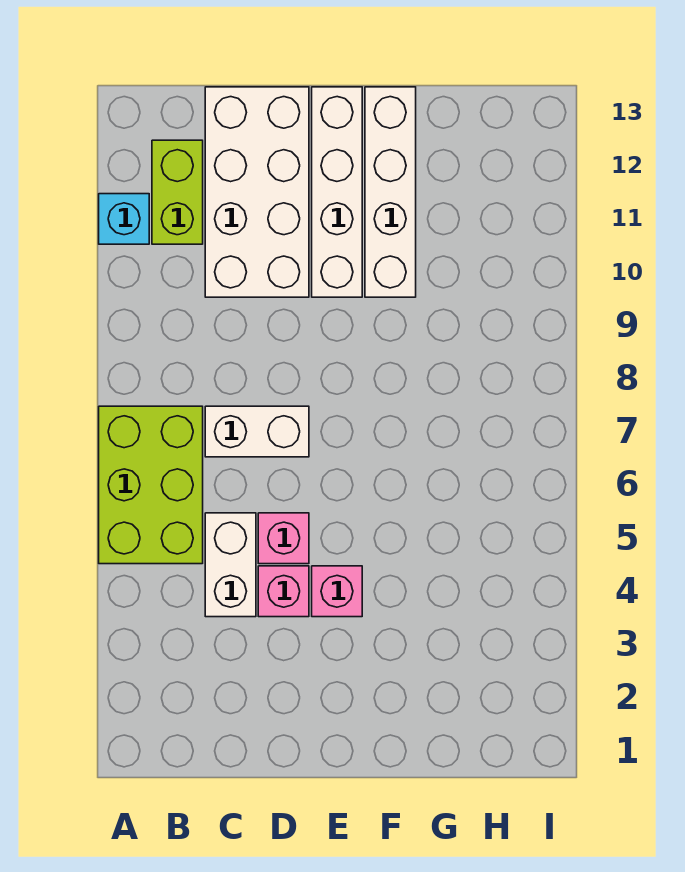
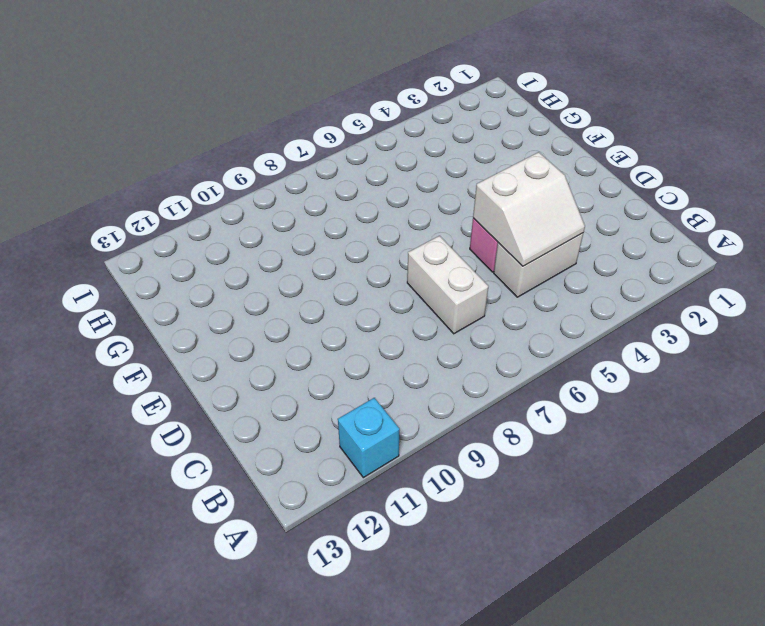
white 2x2 slope [473,152,585,266] -> none
none -> lime 2x3 brick [99,406,203,564]
none -> lime 1x2 brick [152,140,203,244]

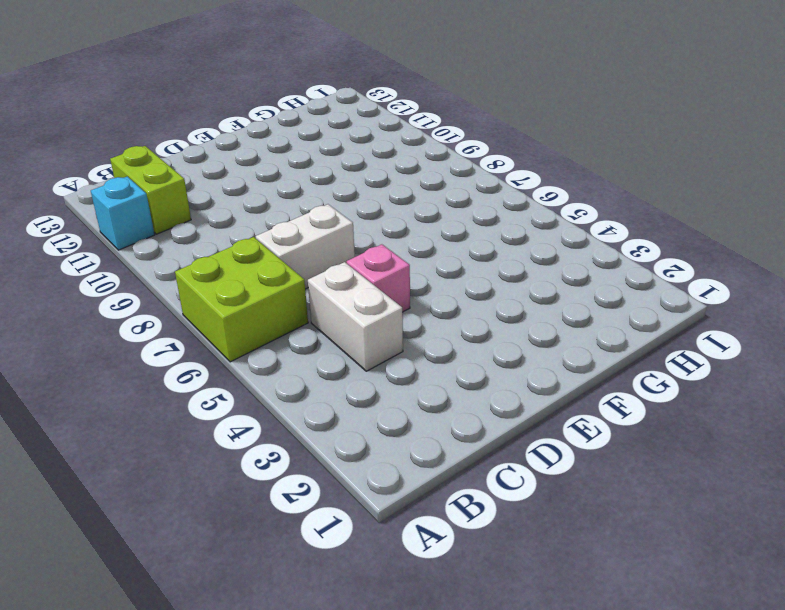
lime 2x2 brick [175,237,308,362] -> lime 2x3 brick [99,406,203,564]
none -> white 2x4 brick [205,87,309,297]
none -> pink 1x1 brick [258,566,309,617]

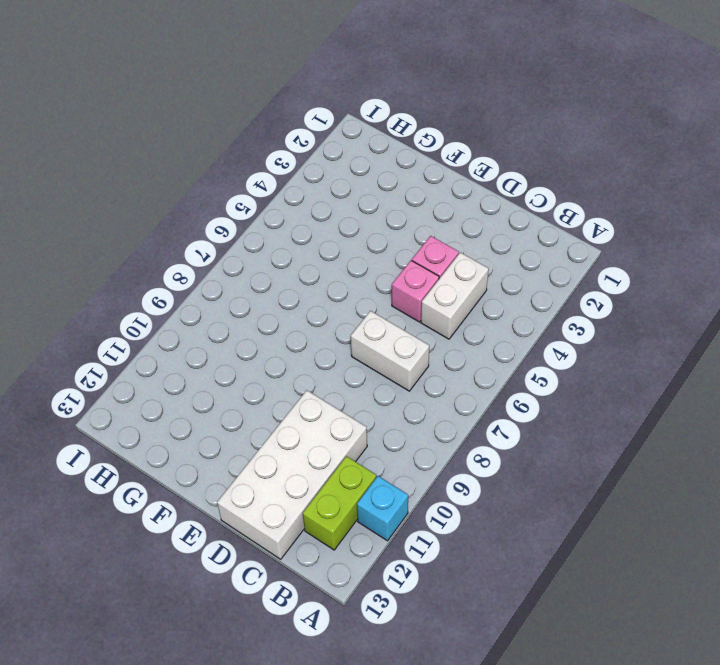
none -> lime 2x3 brick [99,406,203,564]
none -> pink 1x1 brick [312,566,362,617]

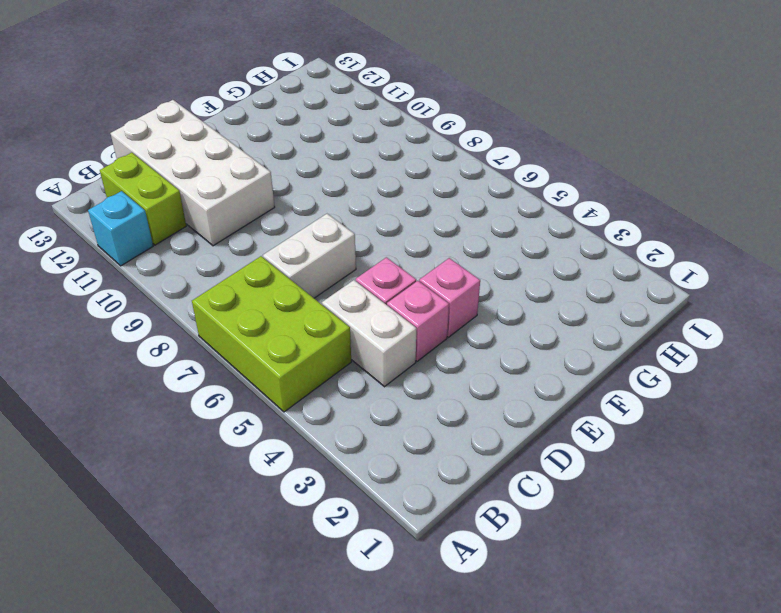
none -> white 1x4 brick [312,87,362,297]
none -> white 1x4 brick [365,87,416,297]

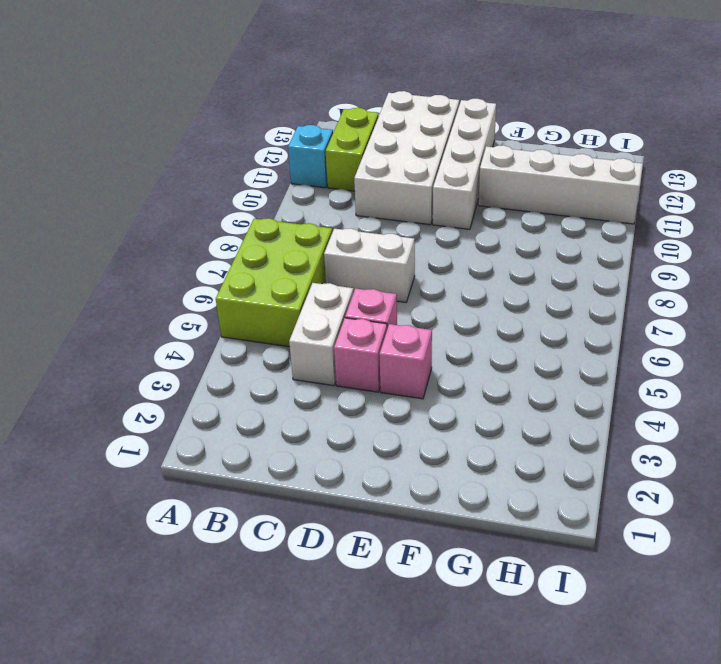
white 1x4 brick [478,145,643,224] -> white 1x4 brick turned to [365,87,416,297]

